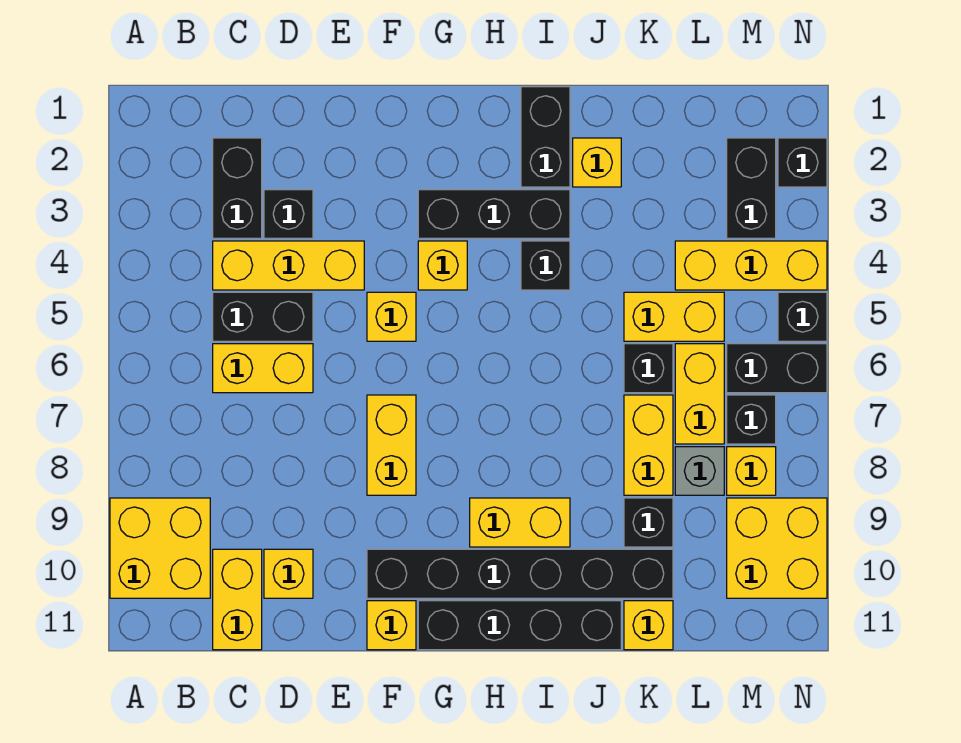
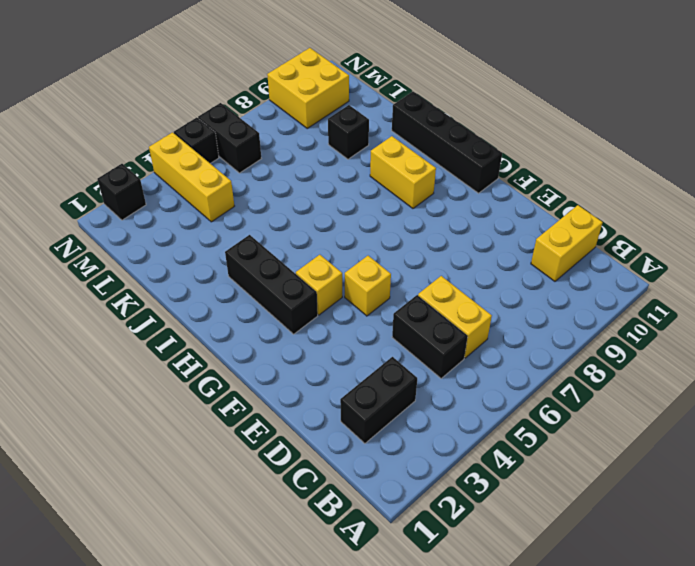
none -> yellow 2x2 brick [110,498,210,598]
none -> yellow 1x3 brick [213,241,364,290]
none -> black 1x1 brick [264,190,313,238]
none -> yellow 1x1 brick [264,549,313,598]

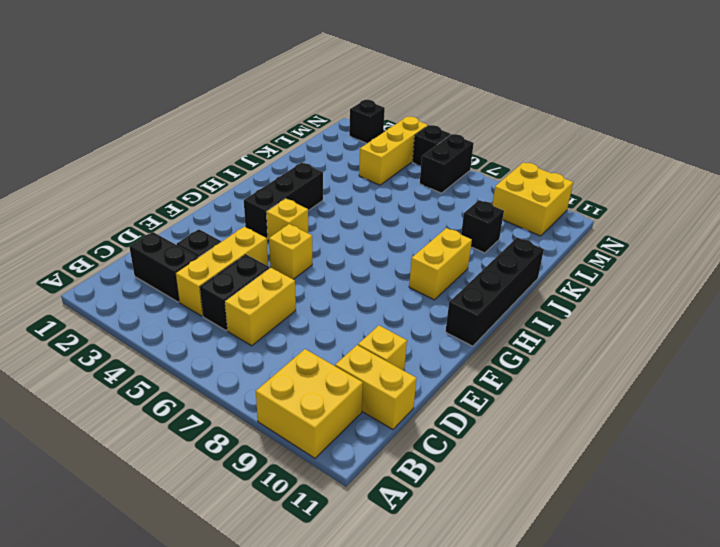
none -> yellow 1x2 brick [367,395,416,495]
none -> black 1x6 brick [367,549,673,598]
none -> yellow 1x1 brick [367,601,416,650]
none -> black 1x2 brick [521,87,570,187]

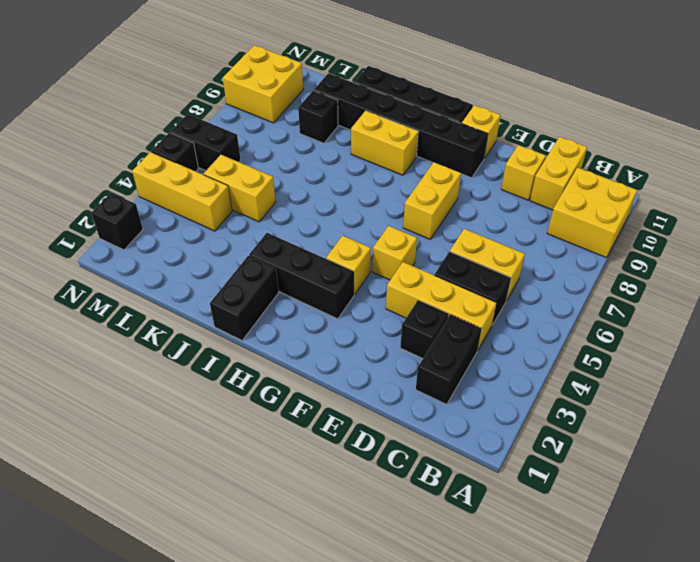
none -> black 1x1 brick [521,241,570,290]
none -> yellow 1x1 brick [573,138,621,187]
none -> black 1x1 brick [624,344,673,393]
none -> yellow 1x2 brick [624,395,673,495]

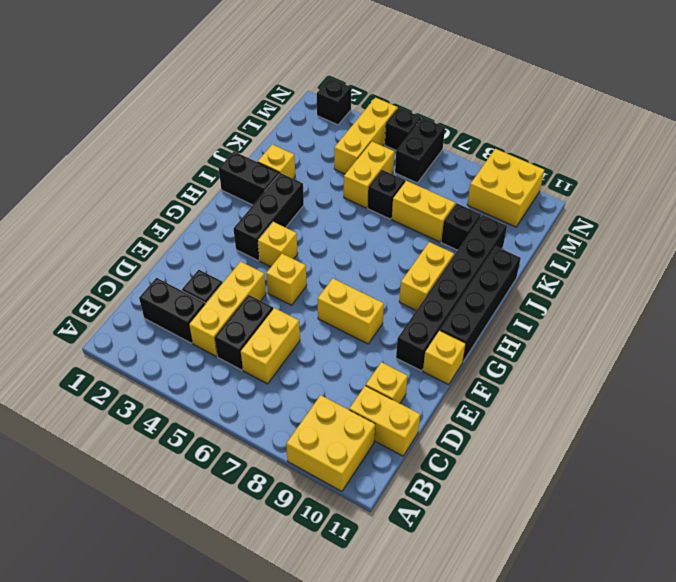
none -> black 1x1 brick [521,241,570,290]
none -> yellow 1x1 brick [624,601,673,650]
none -> yellow 1x2 brick [675,344,724,444]
none -> grey 1x1 brick [675,447,724,495]

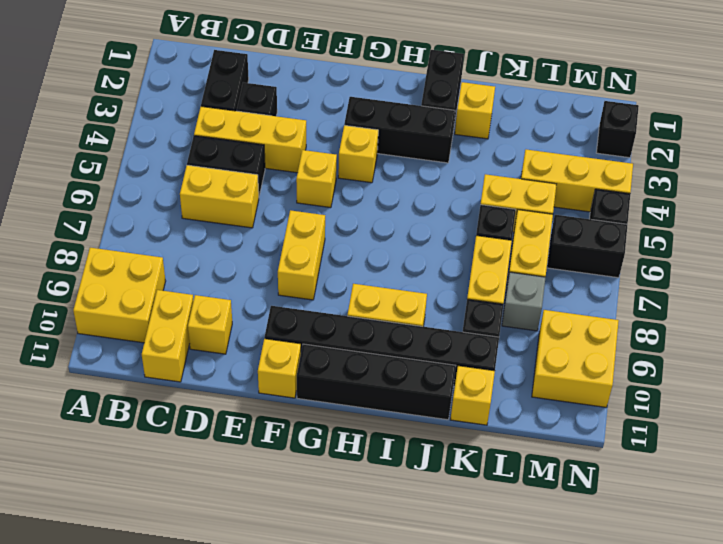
none -> black 1x1 brick [521,241,570,290]
none -> black 1x2 brick [727,138,776,238]
none -> black 1x1 brick [727,395,776,444]
none -> yellow 1x1 brick [727,447,776,495]

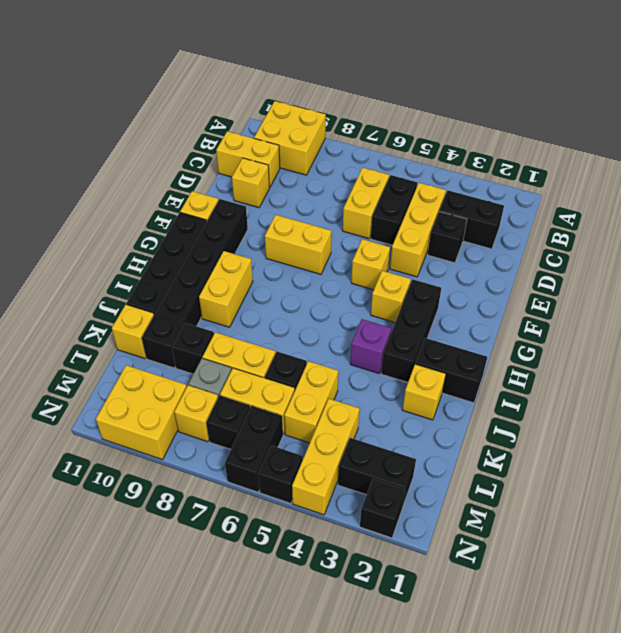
purple 1x1 brick [350,319,391,373] -> black 1x1 brick [521,241,570,290]

